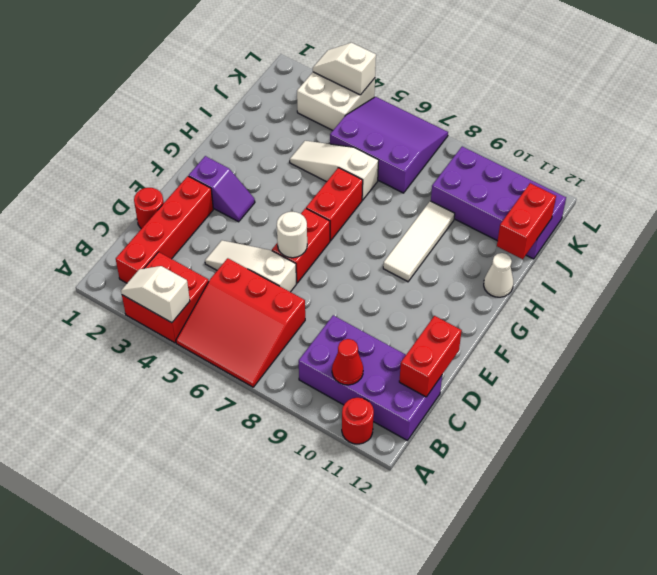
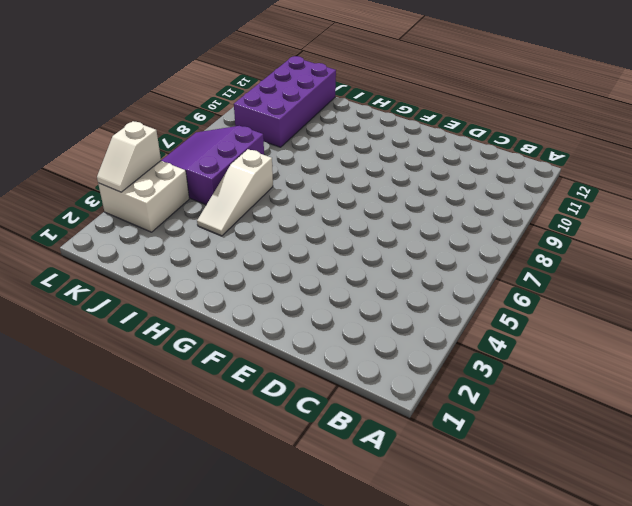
none -> red 2x2 brick [122,252,209,343]
none -> red 3x3 slope [176,258,305,387]
none -> red 1x1 round brick [342,398,374,444]

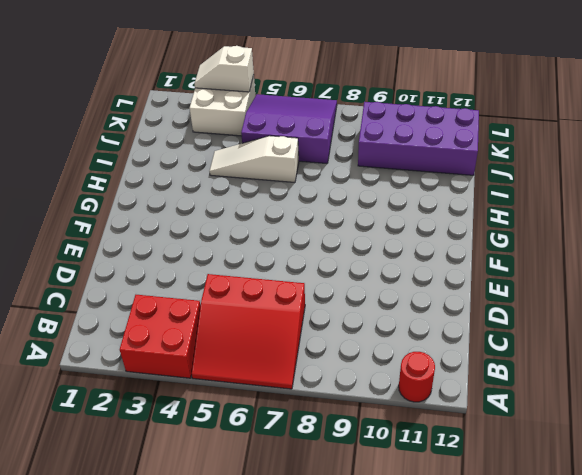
none -> red 1x4 brick [116,176,213,283]
none -> purple 2x4 brick [299,315,442,441]
none -> red 1x1 round brick [134,188,164,229]

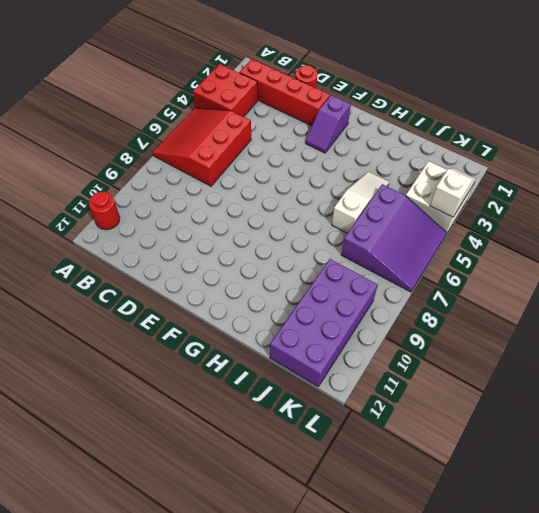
none -> purple 2x4 brick [299,315,442,441]
none -> white 1x3 slope [205,240,296,292]
none -> red 1x2 brick [272,208,330,283]

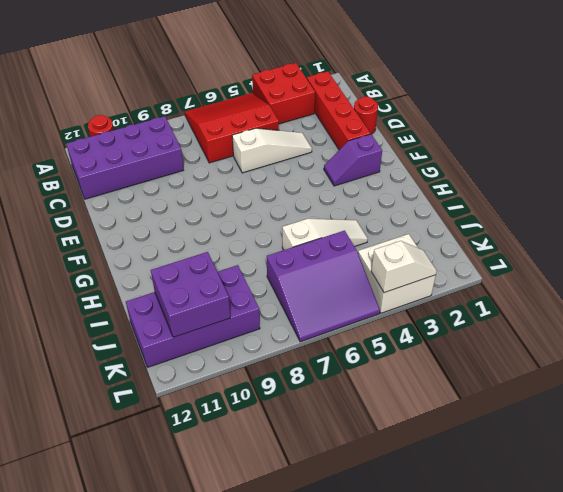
purple 2x2 brick [151,252,230,337] -> none
none -> red 1x2 brick [272,208,330,283]
none -> red 1x2 brick [306,168,363,241]
none -> white 1x3 tile [383,201,455,282]

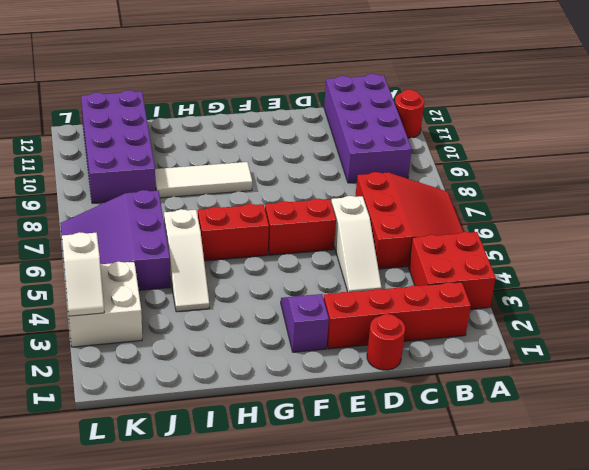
none -> white 1x1 cone [484,253,513,297]
none -> white 1x2 slope [121,266,190,323]
none -> red 1x1 cone [332,339,363,385]

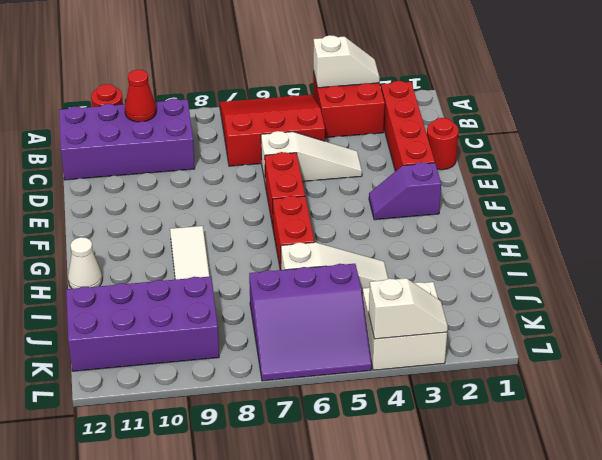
none -> red 1x2 brick [399,316,462,397]
none -> white 1x1 round brick [277,212,307,258]
none -> red 1x2 brick [497,183,556,259]

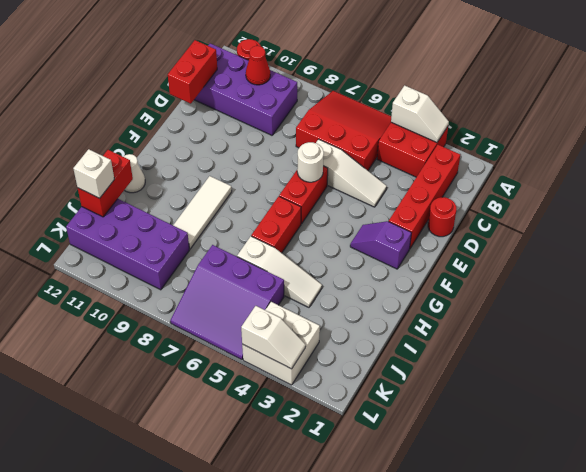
white 1x1 brick [73,149,114,198] -> none

